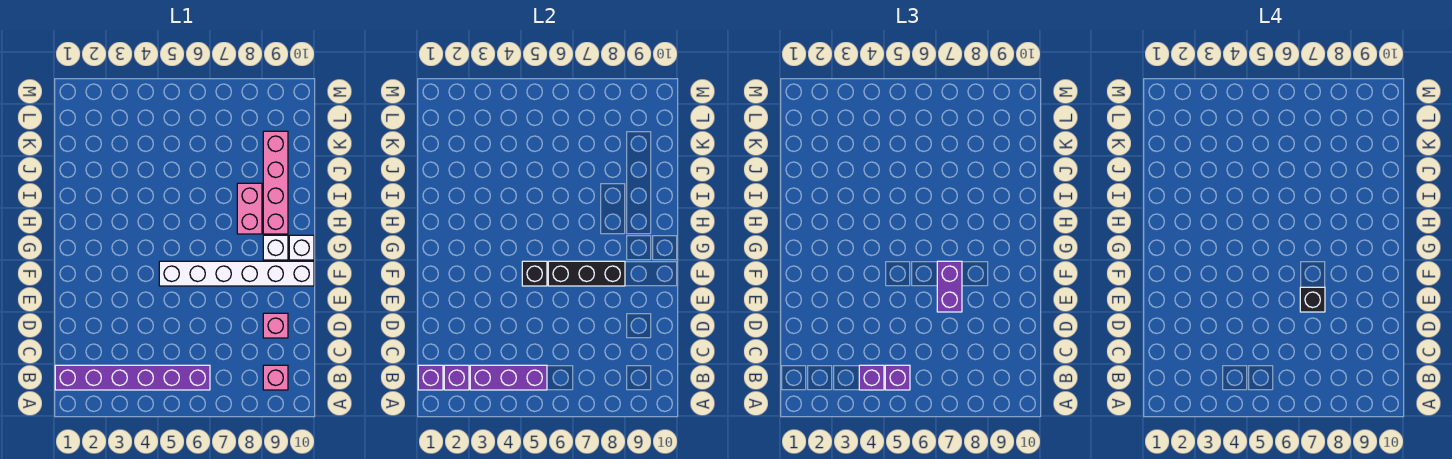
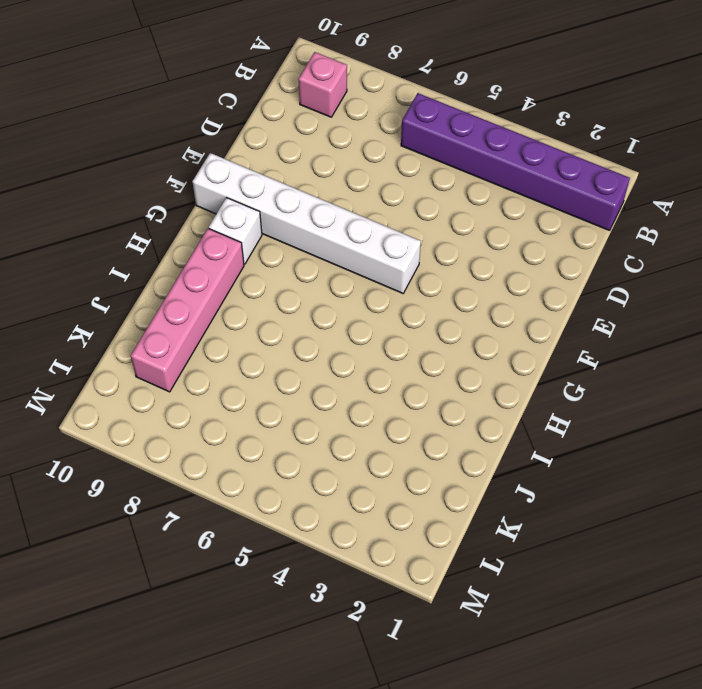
none -> pink 1x1 brick [263,313,288,338]
none -> white 1x1 brick [289,235,314,260]
none -> pink 1x2 brick [237,183,262,234]

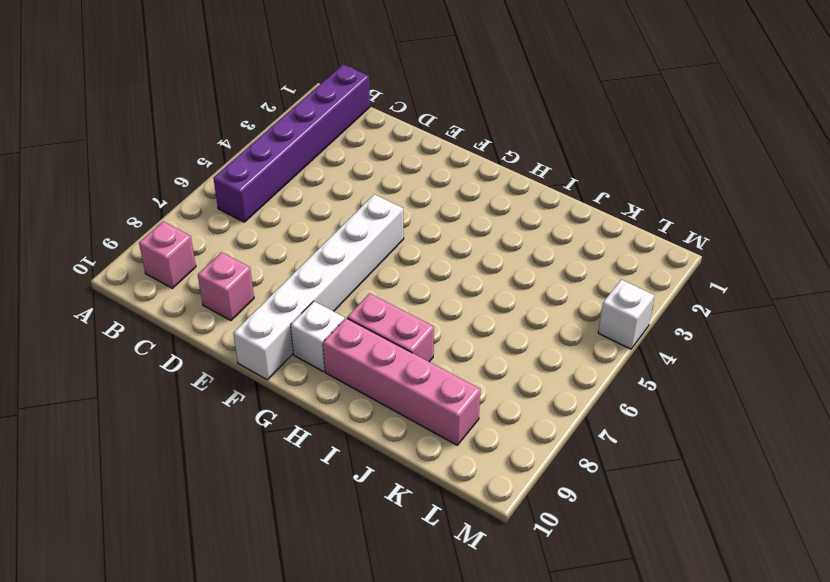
white 1x1 brick [598,280,654,349] -> white 1x1 brick moved to [289,235,314,260]
none -> purple 1x1 brick [418,365,443,390]
none -> purple 1x1 brick [444,365,469,390]
none -> purple 1x3 brick [470,365,547,390]

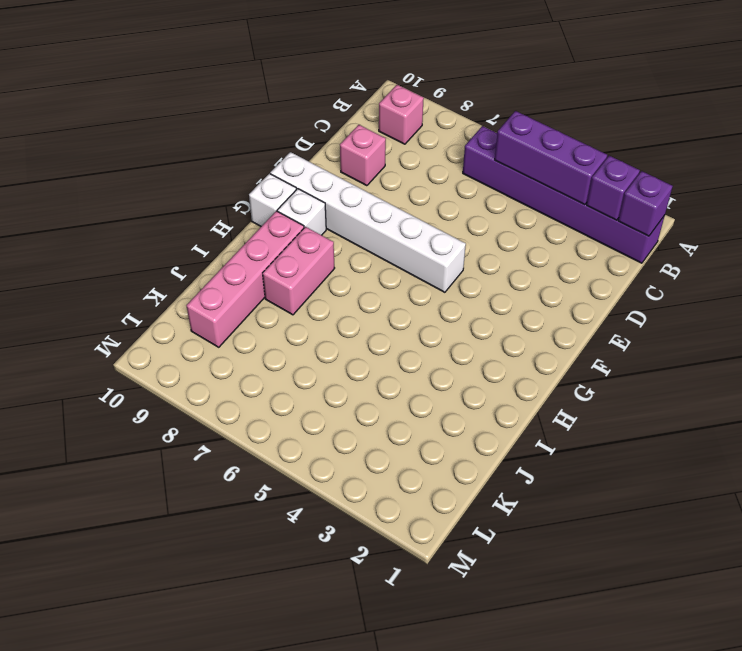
none -> black 1x1 brick [522,261,547,286]
none -> black 1x3 brick [548,261,625,286]
none -> purple 1x1 brick [859,365,884,390]

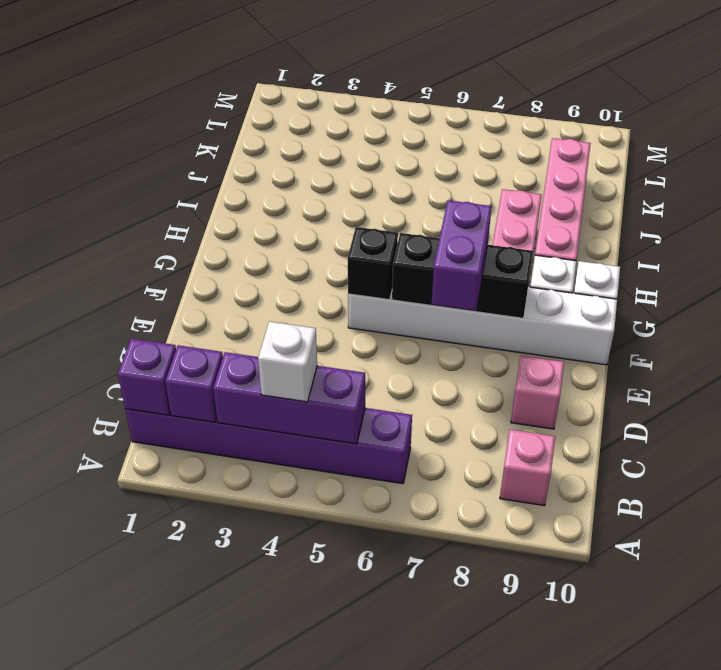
white 1x1 brick [258,322,317,402] -> purple 1x1 brick [859,365,884,390]
none -> purple 1x1 brick [885,365,910,390]
none -> black 1x1 brick [1300,287,1325,312]

